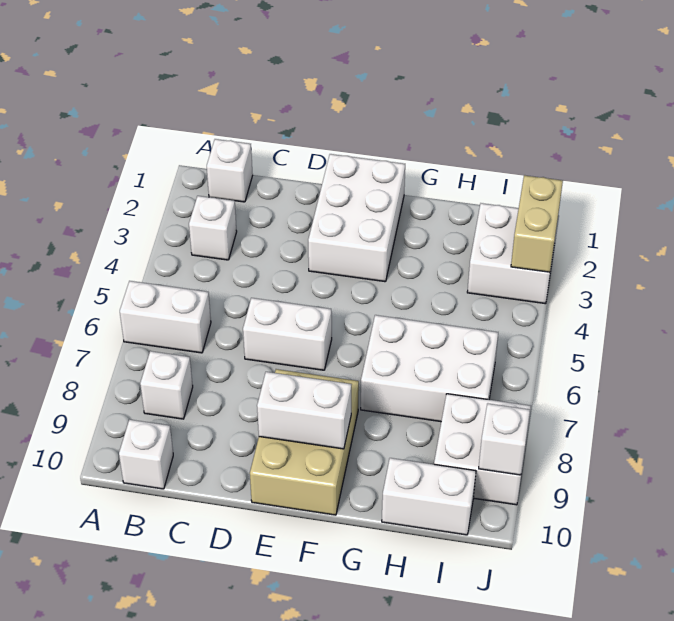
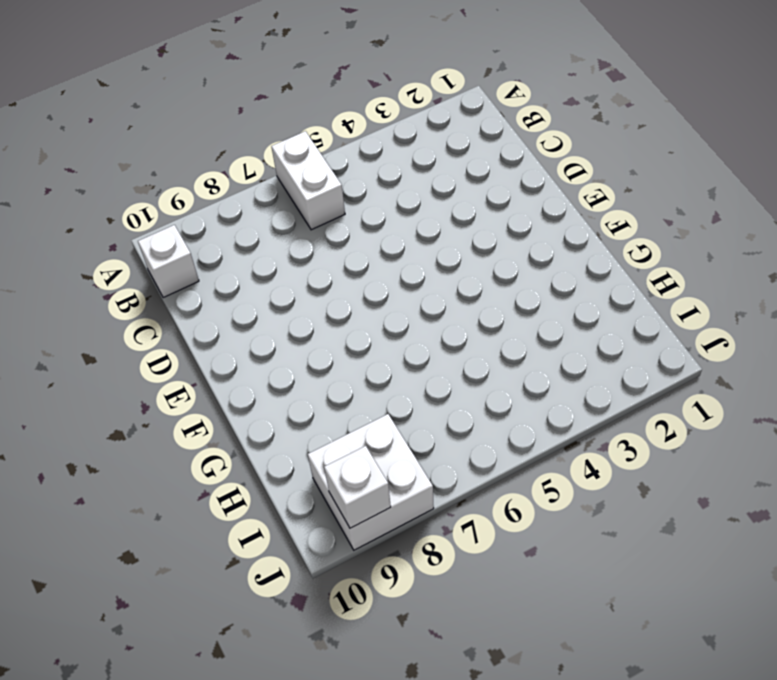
none -> white 1x1 brick [207,139,253,202]
none -> white 1x1 brick [189,196,237,260]
none -> white 1x1 brick [140,351,193,419]

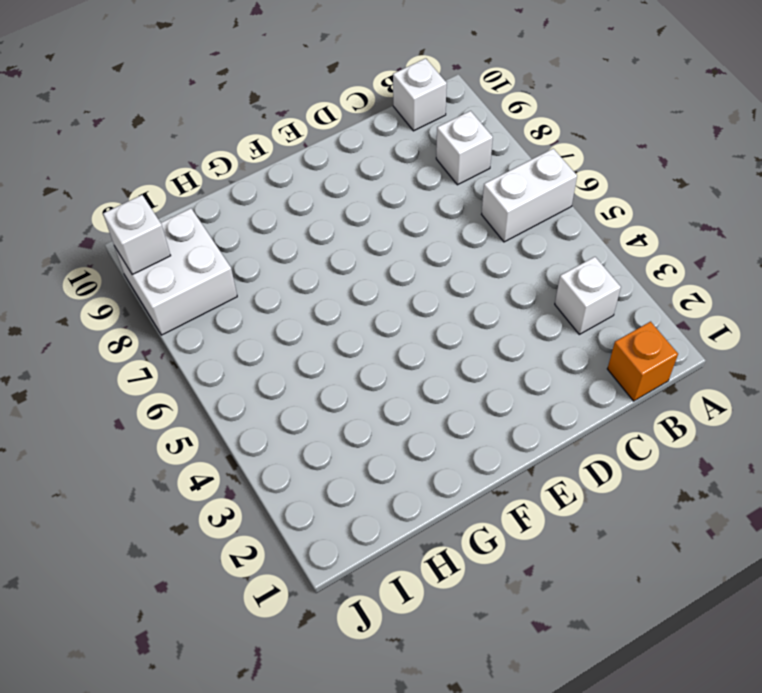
orange 1x1 brick [607,322,678,401] -> white 1x1 brick [207,139,253,202]
none -> white 1x2 brick [243,298,332,370]
none -> white 2x3 brick [308,154,405,282]
none -> tan 2x3 brick [250,369,359,515]

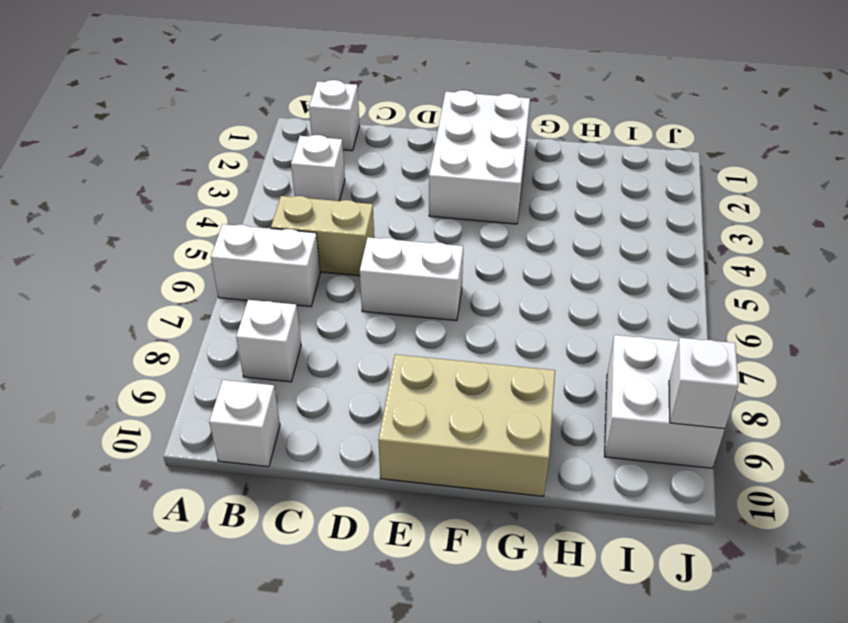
tan 1x2 brick [271,196,374,276] -> tan 1x2 brick turned to [511,175,563,272]
tan 2x3 brick [378,354,555,496] -> tan 2x3 brick turned to [250,369,359,515]
none -> white 2x3 brick [361,315,498,422]
none -> white 1x2 brick [382,458,476,535]
none -> white 2x2 brick [467,203,555,304]

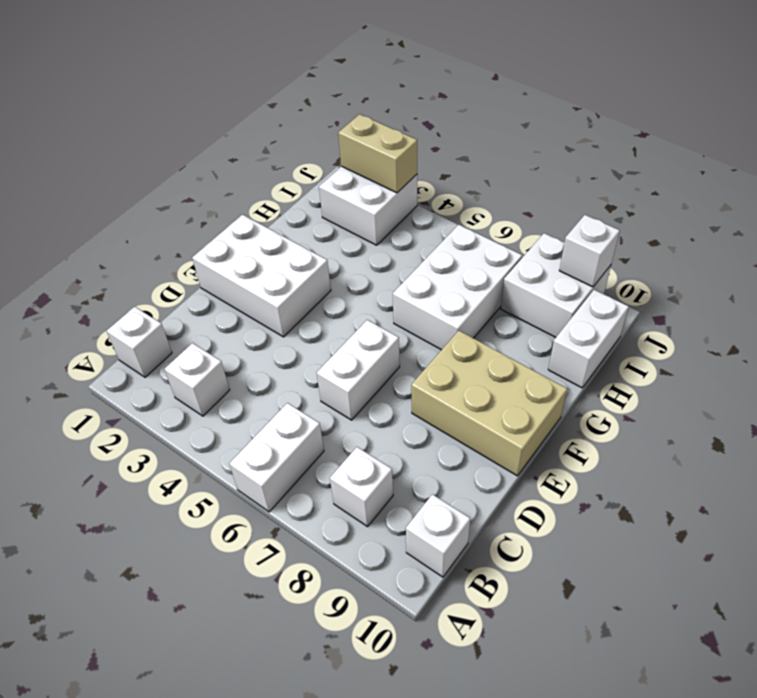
none -> white 1x2 brick [257,372,352,449]

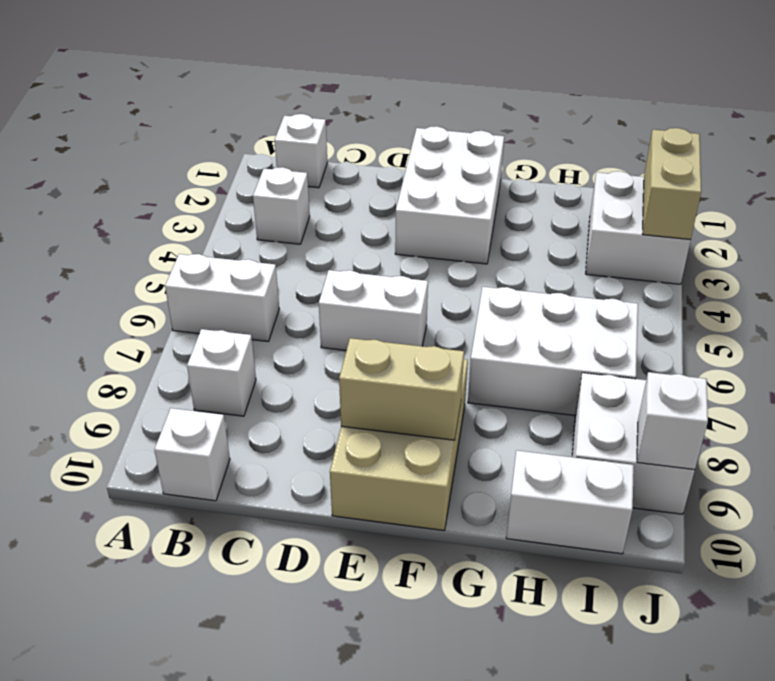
tan 1x2 brick [339,338,464,440] -> white 1x2 brick [257,372,352,449]

